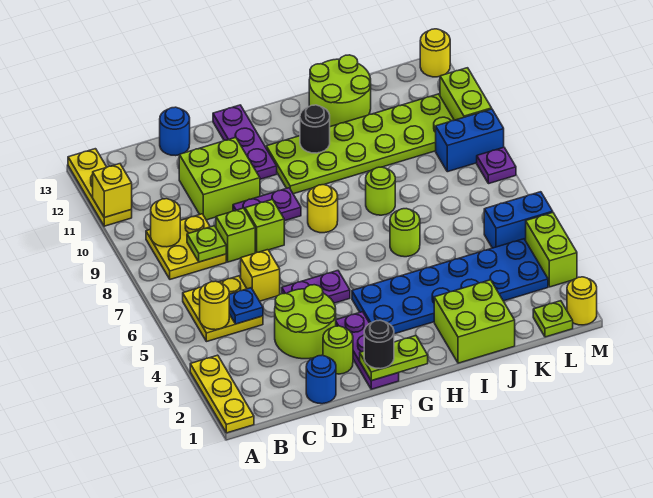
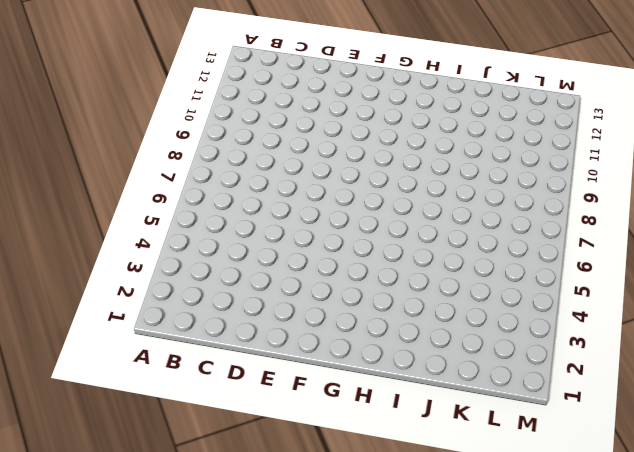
none -> yellow 1x3 plate [190,355,254,433]
none -> yellow 1x3 plate [68,149,132,226]
none -> yellow 2x2 plate [183,276,263,342]
none -> yellow 2x2 plate [146,214,226,279]

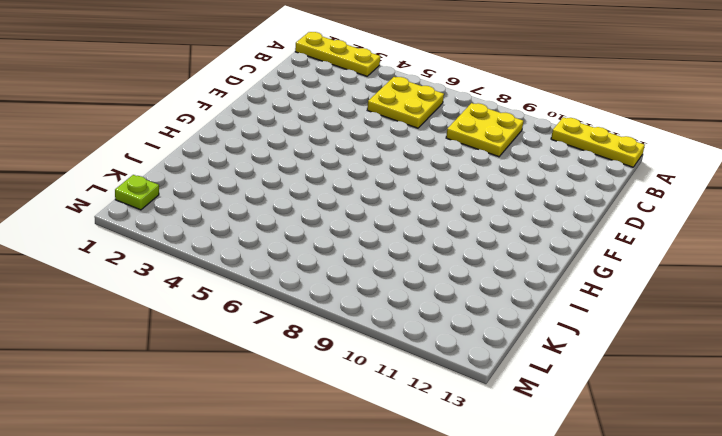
none -> blue 1x1 round brick [306,355,336,404]
none -> lime 2x2 round brick [275,285,336,359]
none -> yellow 1x1 brick [241,250,280,301]
none -> lime 1x1 brick [216,208,255,262]

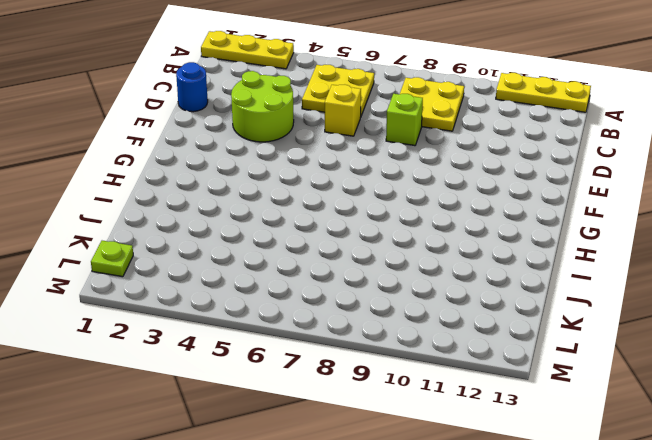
none -> lime 2x2 brick [179,137,260,220]
none -> blue 1x1 round brick [160,107,190,156]
none -> lime 1x1 round brick [323,326,353,374]
none -> purple 1x2 plate [282,271,350,303]

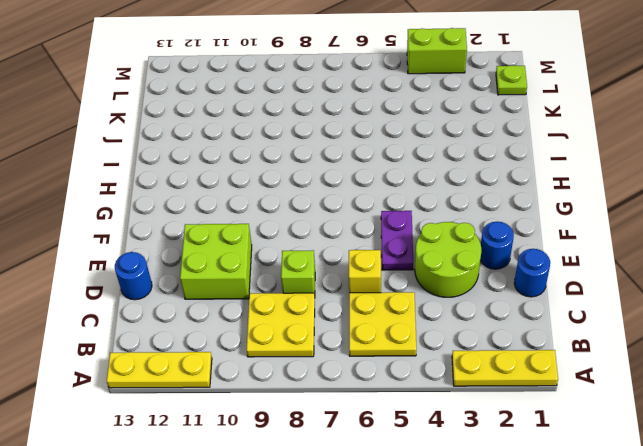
blue 1x1 round brick [480,222,514,269] -> lime 1x1 round brick [323,326,353,374]
none -> lime 1x1 brick [245,199,284,253]
none -> purple 1x2 plate [233,188,301,221]
none -> purple 1x3 plate [336,312,399,389]
none -> purple 1x3 plate [213,105,277,179]

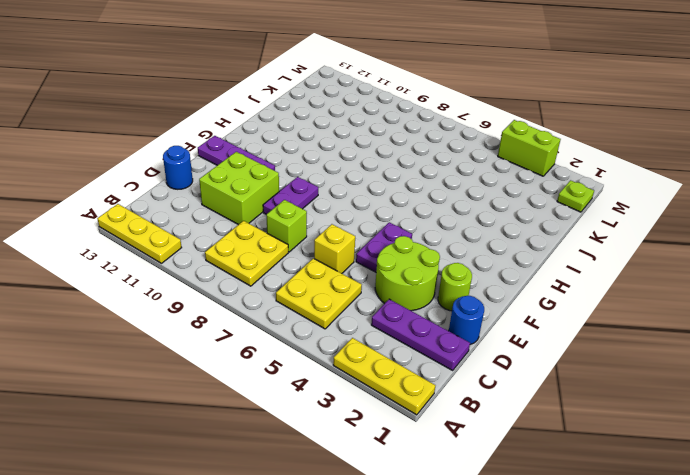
purple 1x3 plate [371,299,470,370] -> purple 1x3 plate moved to [336,312,399,389]
none -> lime 1x1 brick [245,199,284,253]
none -> blue 2x6 plate [352,239,548,334]
none -> yellow 1x1 round brick [308,185,338,233]
none -> lime 2x6 plate [266,94,454,194]

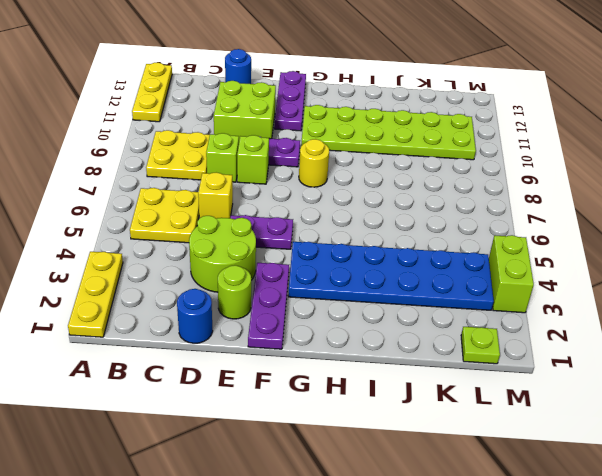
none -> lime 2x2 brick [434,280,515,363]
none -> lime 1x1 round brick [390,209,420,257]
none -> lime 1x1 round brick [366,167,395,215]
none -> lime 2x2 round brick [309,55,371,127]

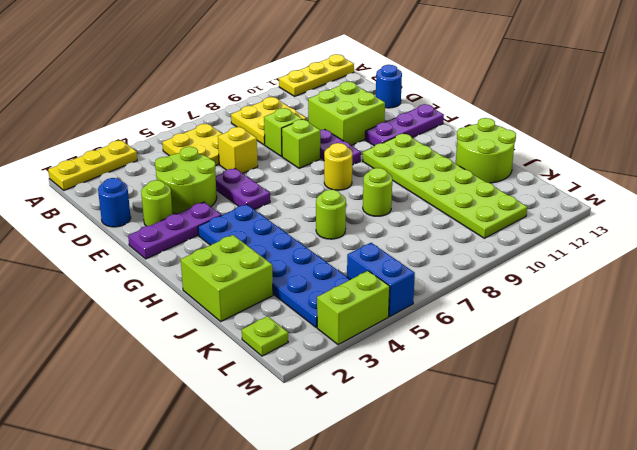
none -> blue 1x2 brick [436,109,504,172]
none -> yellow 1x1 round brick [567,277,597,325]
none -> purple 1x1 plate [477,147,516,184]
none -> lime 1x2 brick [440,68,492,120]

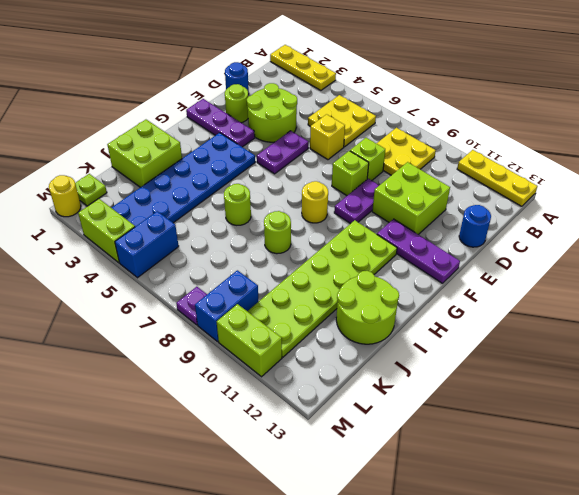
none -> yellow 1x1 round brick [420,29,450,77]
none -> yellow 1x1 brick [93,164,132,217]
none -> yellow 1x1 round brick [200,281,229,330]
none -> yellow 1x1 round brick [151,199,180,247]

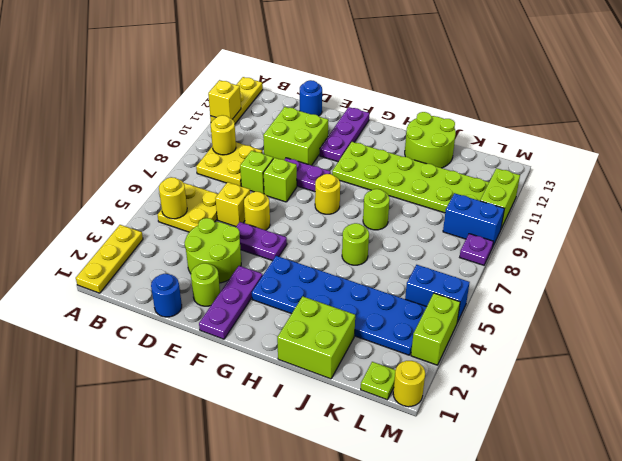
yellow 1x1 round brick [244,192,270,230] -> yellow 1x1 round brick moved to [420,29,450,77]
none -> blue 1x1 plate [229,288,263,324]
none -> lime 1x1 plate [187,226,226,262]
none -> lime 1x2 plate [360,336,428,381]
none -> black 1x1 round brick [300,105,330,153]

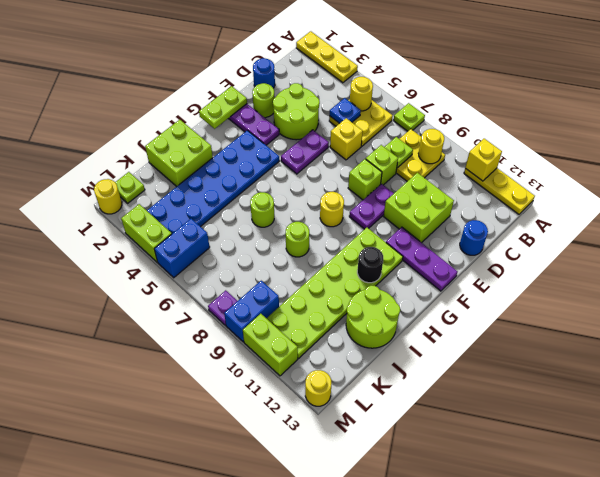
lime 1x1 plate [394,103,425,131] -> none
none -> black 1x1 round brick [364,320,394,369]

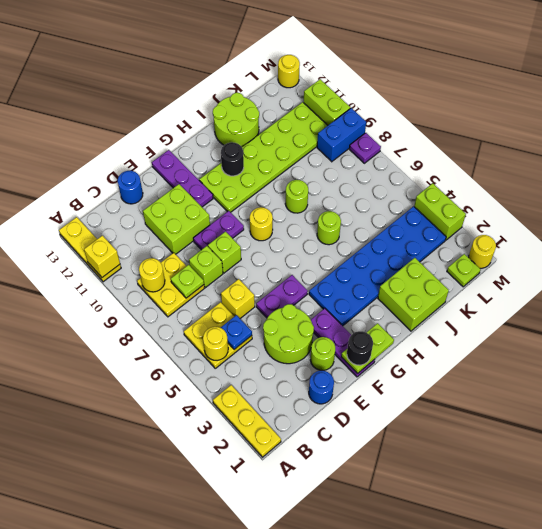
none -> blue 1x2 brick [484,192,553,248]

